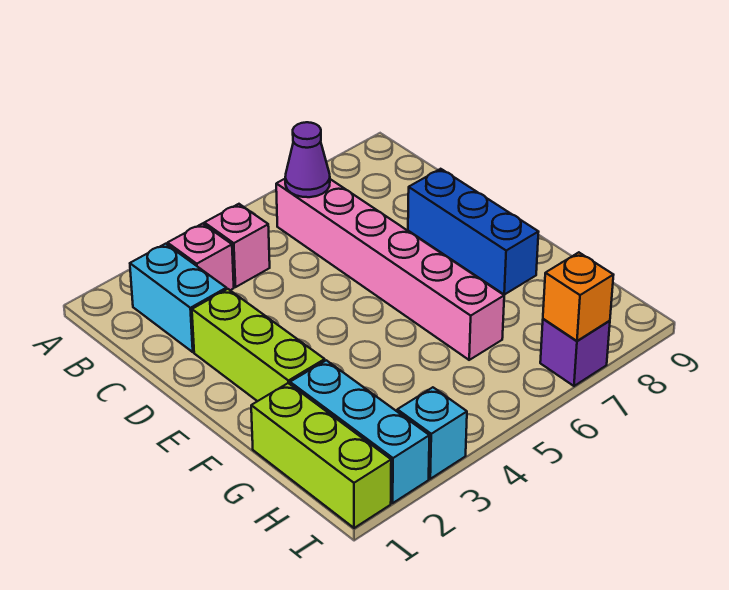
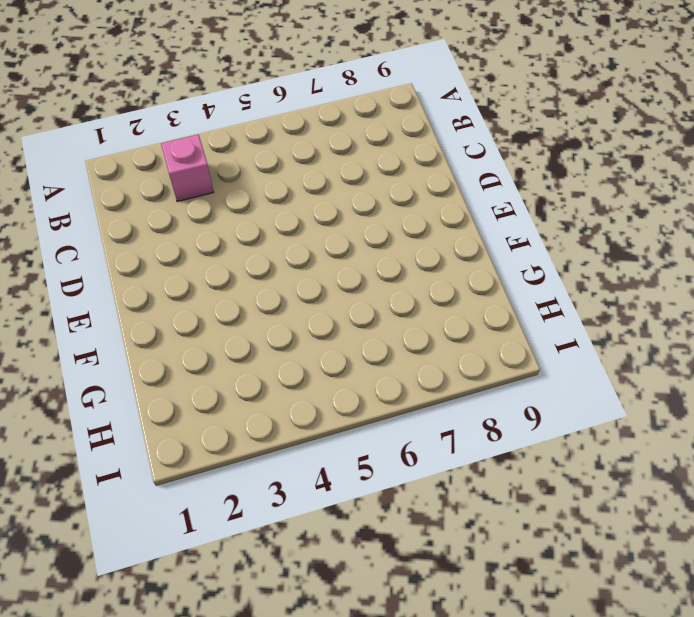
none -> cyan 1x2 brick [130,244,226,352]
none -> pink 1x1 brick [204,204,270,287]
none -> pink 1x6 brick [276,179,504,360]

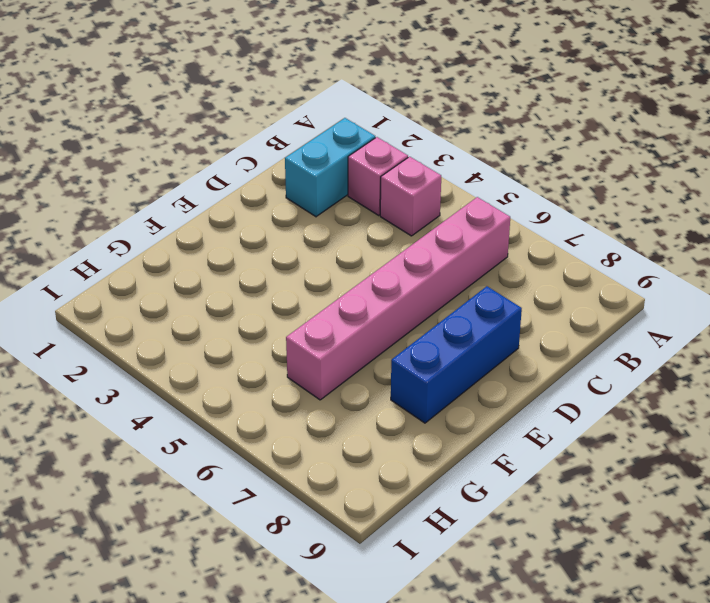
none -> lime 1x3 brick [192,289,325,401]
none -> lime 1x3 brick [251,383,391,528]
none -> cyan 1x3 brick [290,360,430,503]

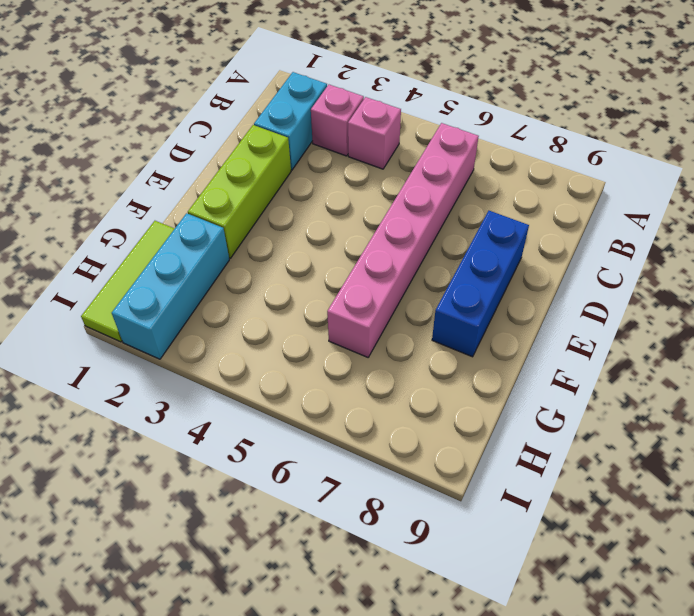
lime 1x3 tile [81,221,175,342] -> lime 1x3 brick [251,383,391,528]
none -> cyan 1x1 brick [397,387,467,479]
none -> purple 1x1 brick [540,319,610,386]
none -> purple 1x1 cone [285,122,330,197]

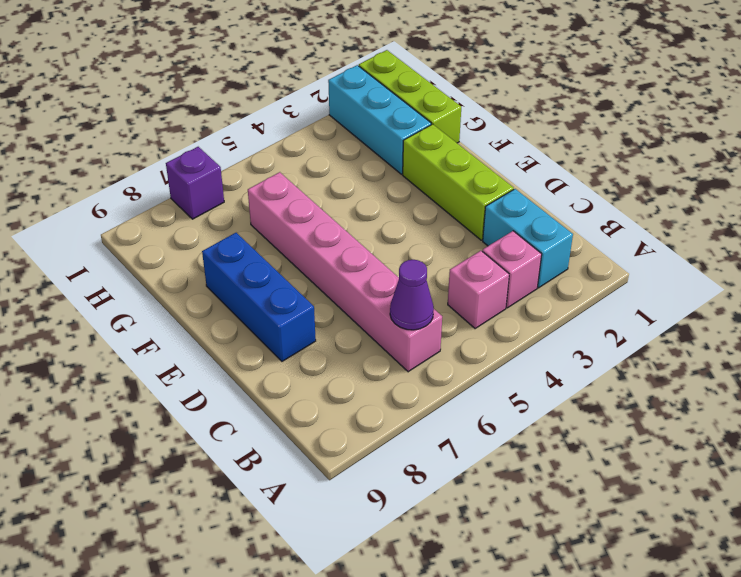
none -> cyan 1x1 brick [397,387,467,479]
none -> orange 1x1 brick [543,252,613,341]

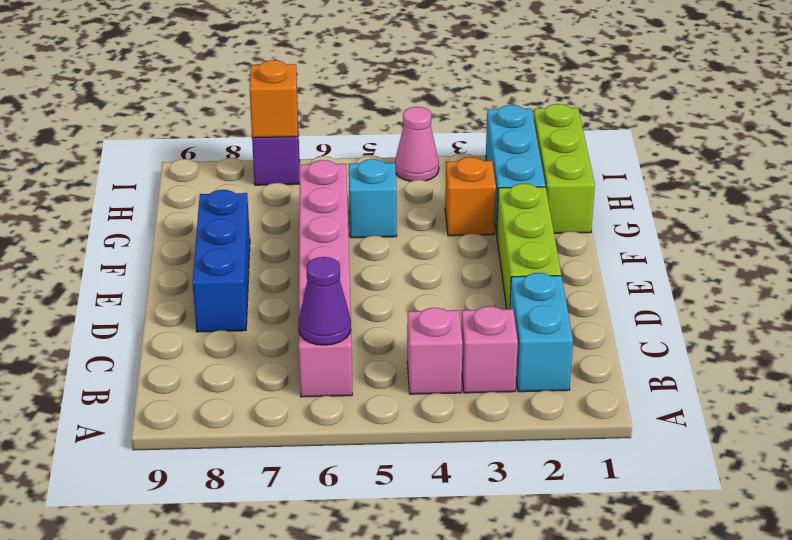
orange 1x1 brick [445,157,496,236] -> none
cyan 1x1 brick [349,159,397,238] -> cyan 1x1 brick moved to [397,387,467,479]
pink 1x1 cone [395,107,439,181] -> none

